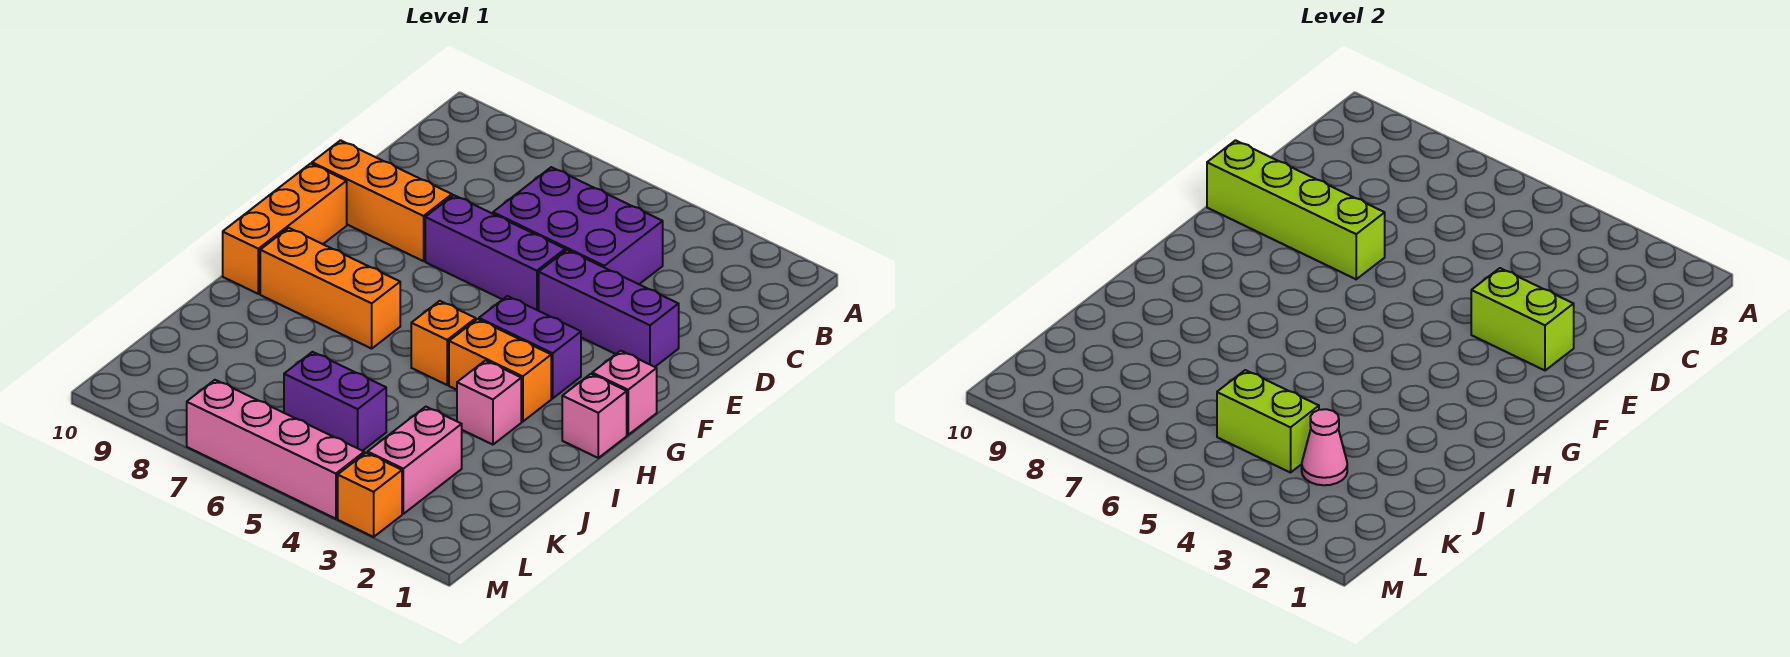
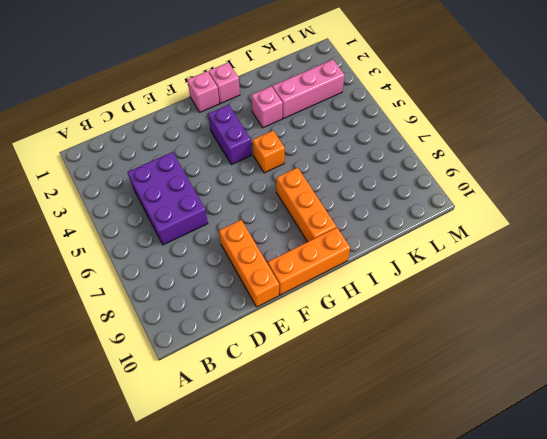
pink 1x3 brick [273,60,345,119] -> pink 1x2 brick [368,407,462,514]
none -> purple 1x3 brick [539,250,679,367]
none -> purple 1x3 brick [425,195,565,311]
none -> orange 1x2 brick [449,319,551,422]

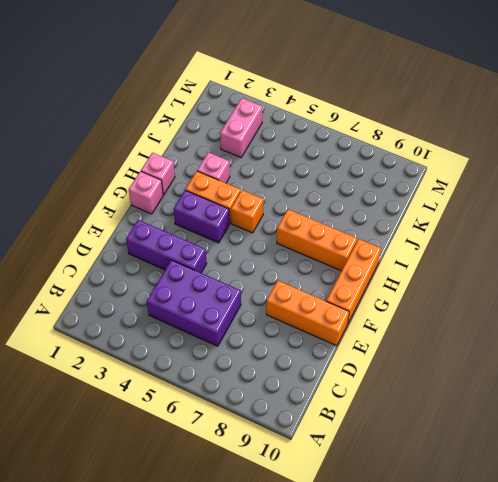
none -> purple 1x3 brick [425,195,565,311]
none -> purple 1x2 brick [284,352,386,451]
none -> orange 1x1 brick [338,453,402,537]

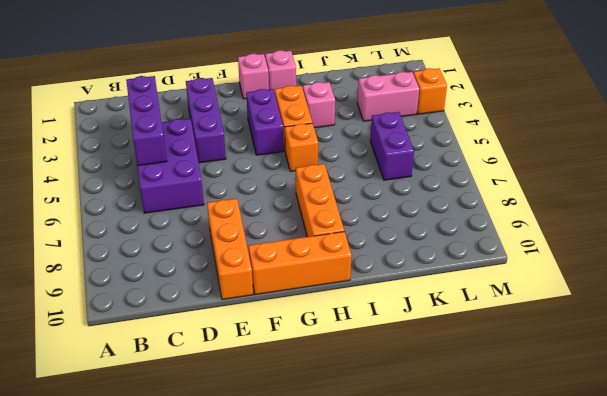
purple 1x3 brick [126,76,167,166] -> purple 1x3 brick moved to [425,195,565,311]
none -> pink 1x4 brick [187,380,364,519]
none -> lime 1x2 brick [1471,268,1574,370]
none -> lime 1x4 brick [1207,140,1385,279]

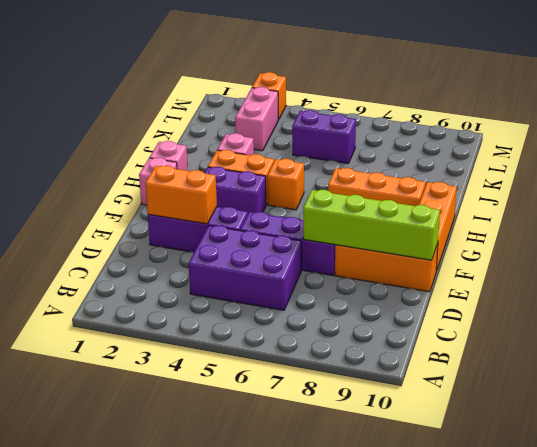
orange 1x2 brick [145,166,217,224] -> lime 1x2 brick [1471,268,1574,370]
none -> pink 1x4 brick [187,380,364,519]
none -> pink 1x1 cone [1302,409,1347,485]
none -> lime 1x2 brick [1217,370,1319,473]

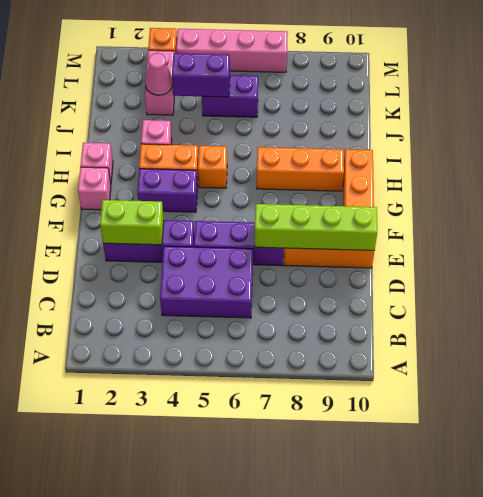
purple 1x2 brick [172,53,230,97] -> lime 1x2 brick [1217,370,1319,473]

